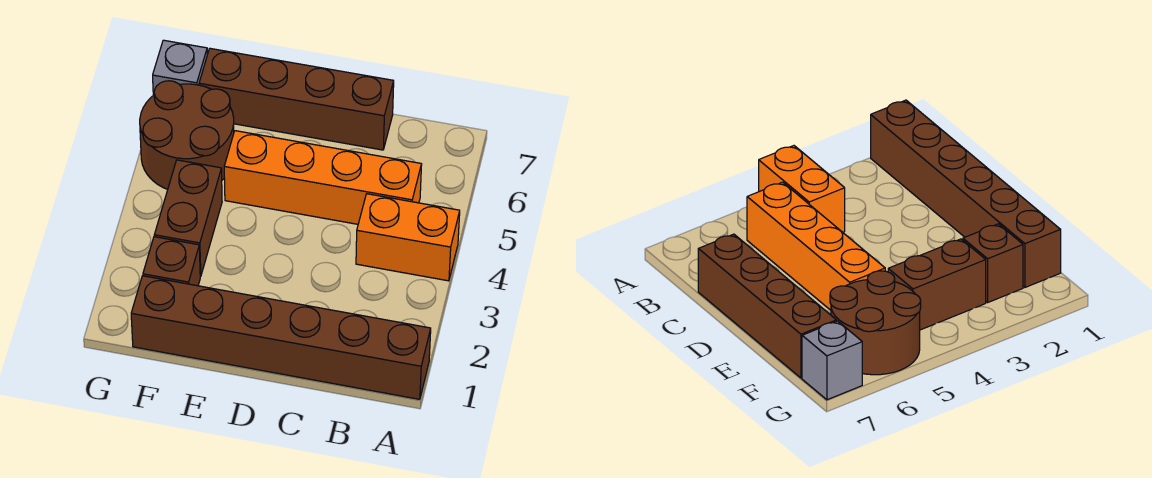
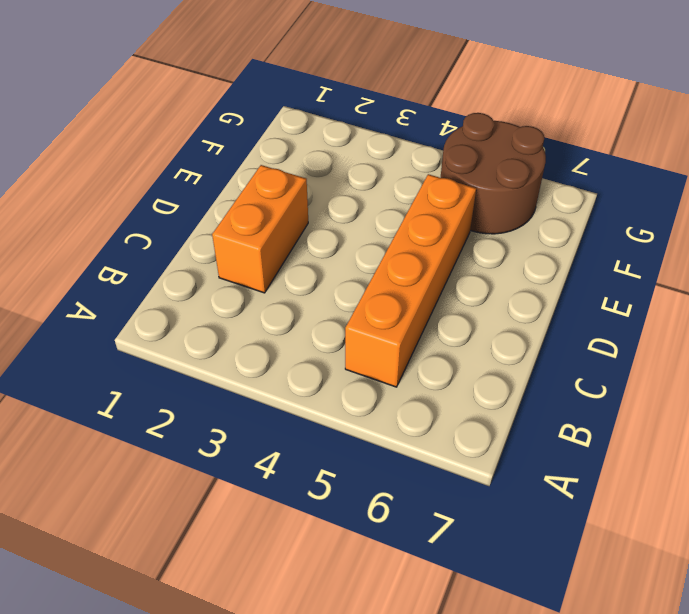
orange 1x2 brick [212,165,308,293] -> orange 1x2 brick moved to [356,194,460,281]
none -> brown 1x6 brick [131,276,431,399]
none -> brown 1x4 brick [199,48,394,150]

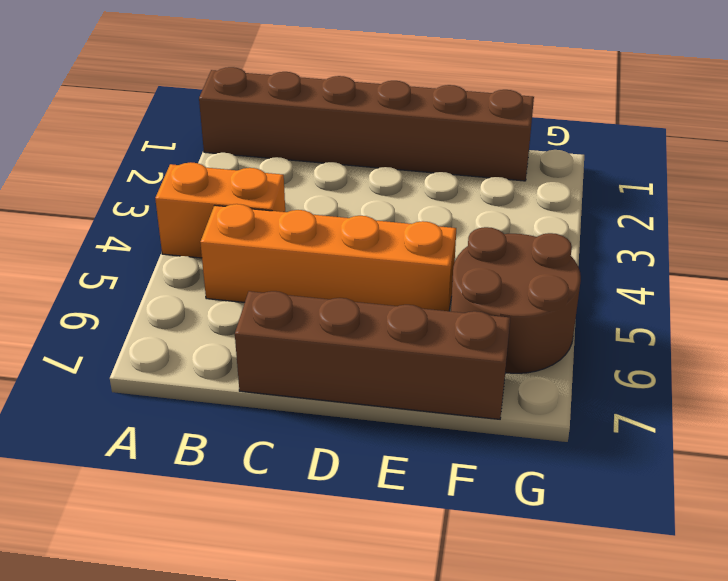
none -> brown 1x1 brick [143,237,201,286]
none -> brown 1x2 brick [154,160,222,276]

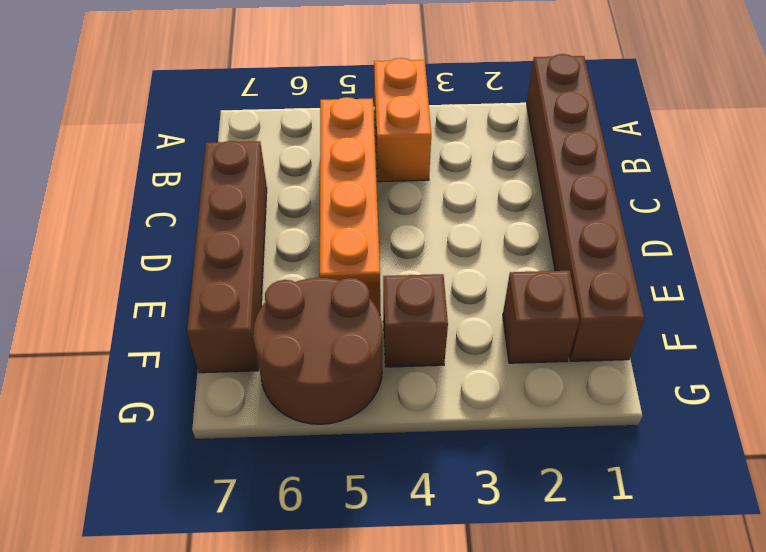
brown 1x1 brick [383,274,448,367] -> brown 1x2 brick [154,160,222,276]
none -> grey 1x1 brick [153,40,207,95]

